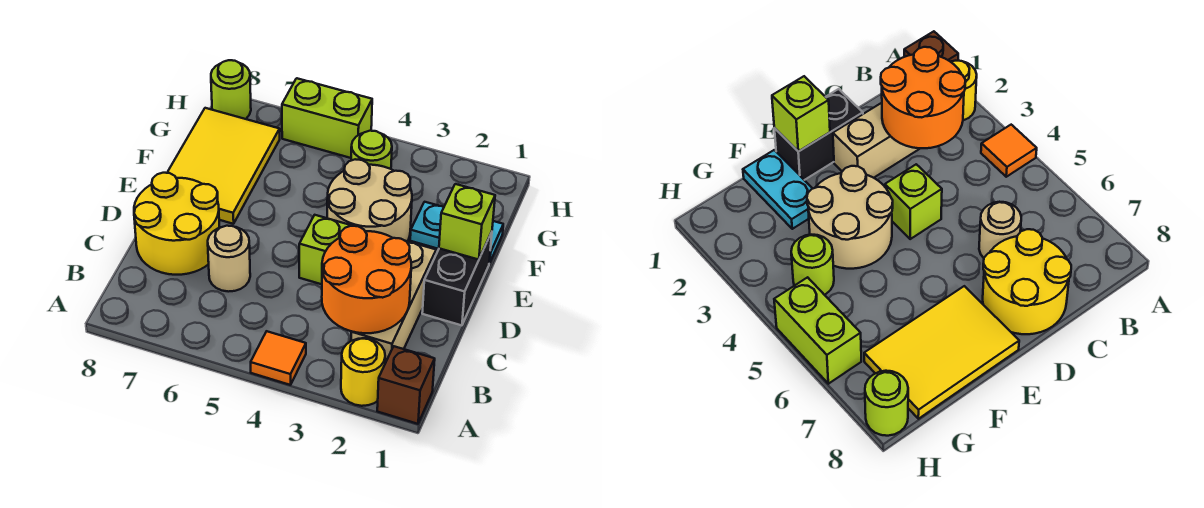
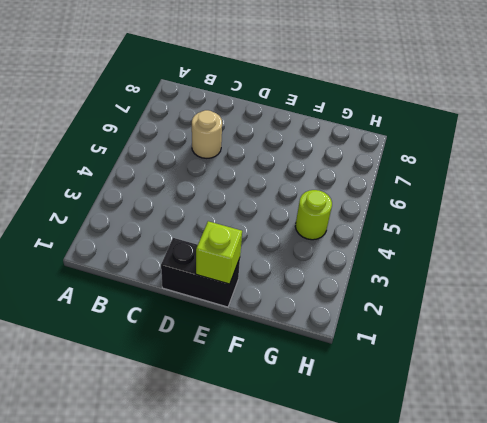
none -> brown 1x1 brick [377,346,435,424]
none -> yellow 1x1 round brick [341,338,385,406]
none -> orange 1x1 tile [251,331,306,385]

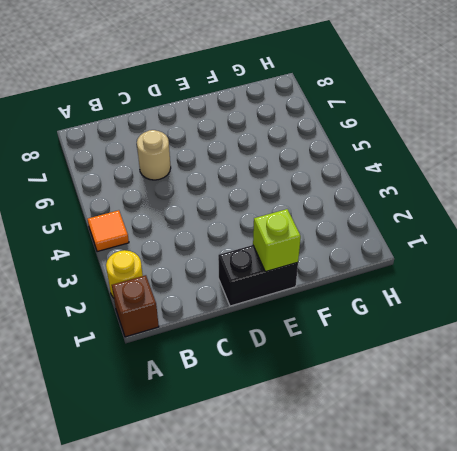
none -> tan 1x3 brick [351,241,436,363]
none -> yellow 2x2 round brick [134,173,220,275]
none -> lime 1x1 brick [299,215,352,284]

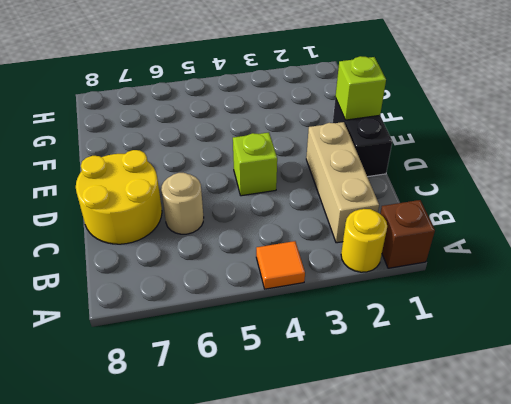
none -> tan 2x2 round brick [327,159,412,241]
none -> yellow 2x3 tile [167,108,280,224]
none -> cyan 1x2 plate [410,202,503,263]

